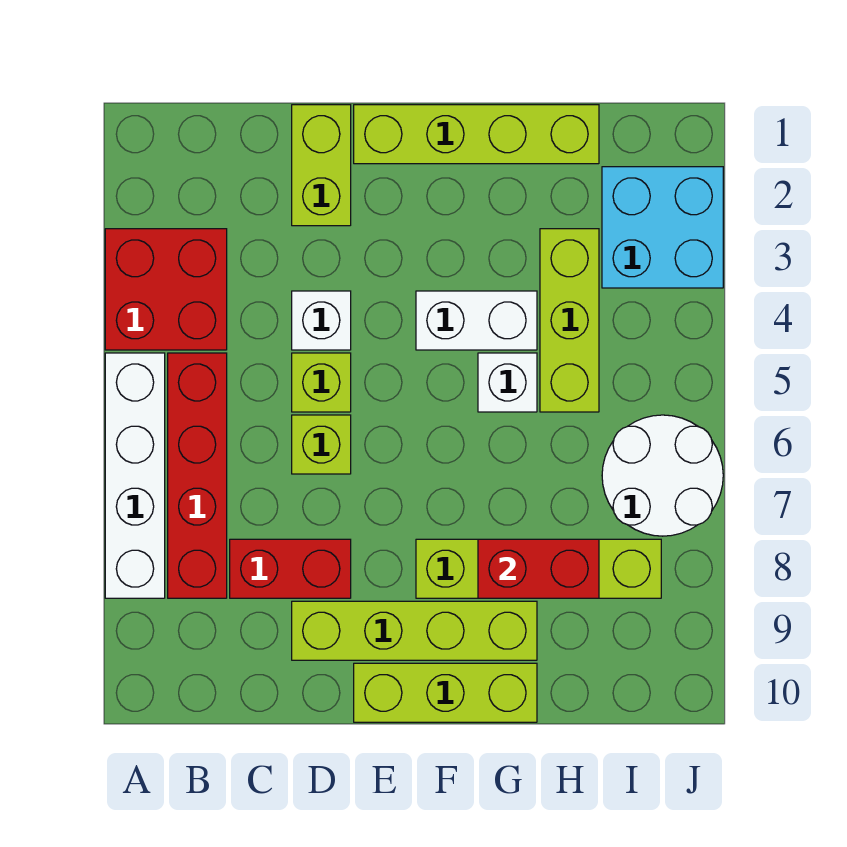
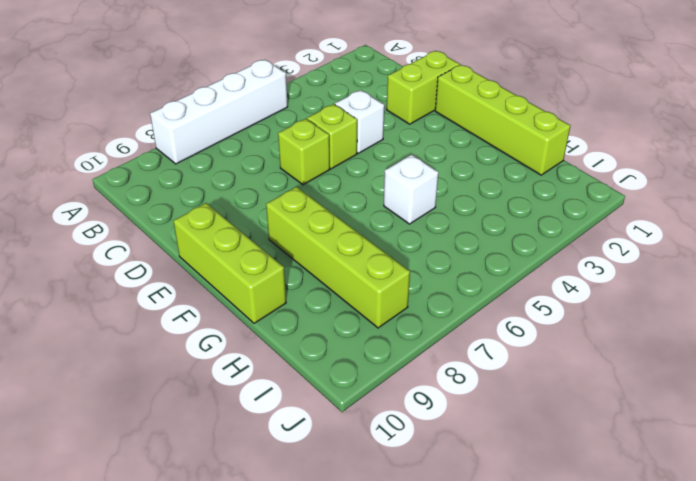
none -> red 2x2 brick [105,229,227,350]
none -> red 1x4 brick [168,353,227,598]
none -> red 1x2 brick [230,539,351,598]

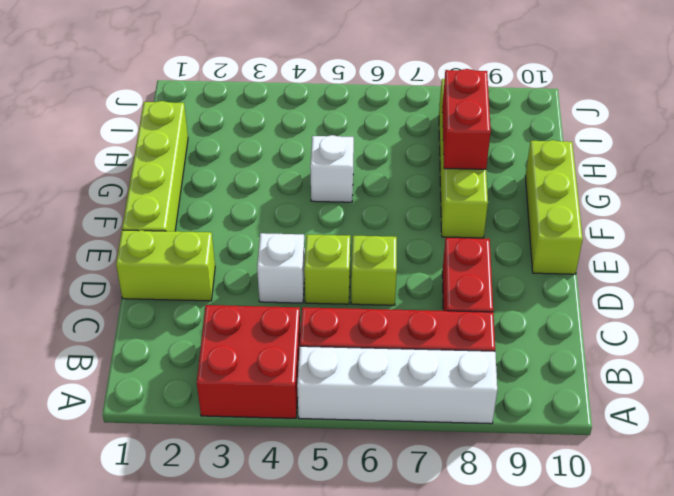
none -> lime 1x4 brick [292,601,537,660]
none -> white 1x2 brick [416,291,537,350]
none -> lime 1x3 brick [540,229,599,412]

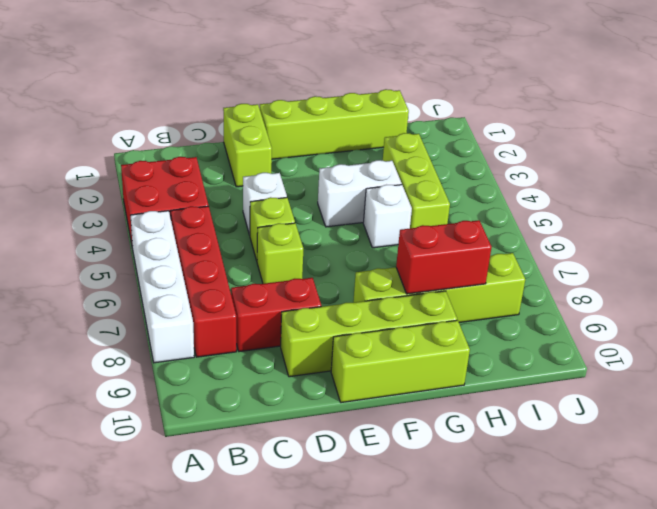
none -> cyan 2x2 brick [602,167,723,288]
none -> white 2x2 round brick [602,415,723,536]

